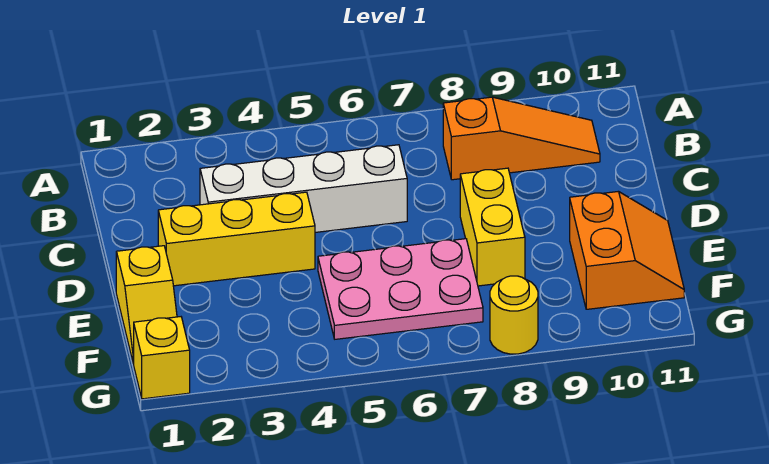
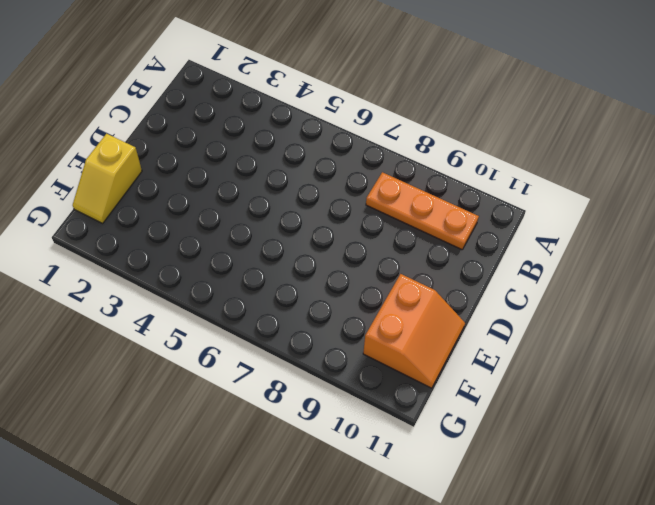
orange 1x3 plate [366,172,479,250] -> orange 1x3 slope [443,97,600,180]
none -> white 1x4 brick [200,145,407,232]
none -> yellow 1x3 brick [158,192,315,286]

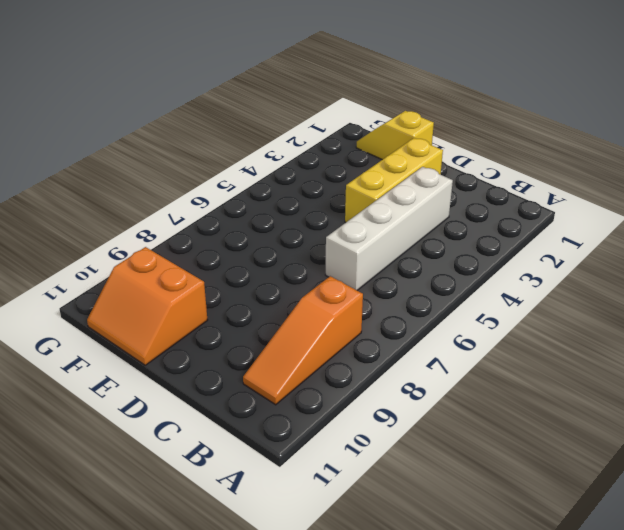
none -> yellow 1x2 brick [460,168,525,286]
none -> pink 2x3 plate [318,239,483,339]

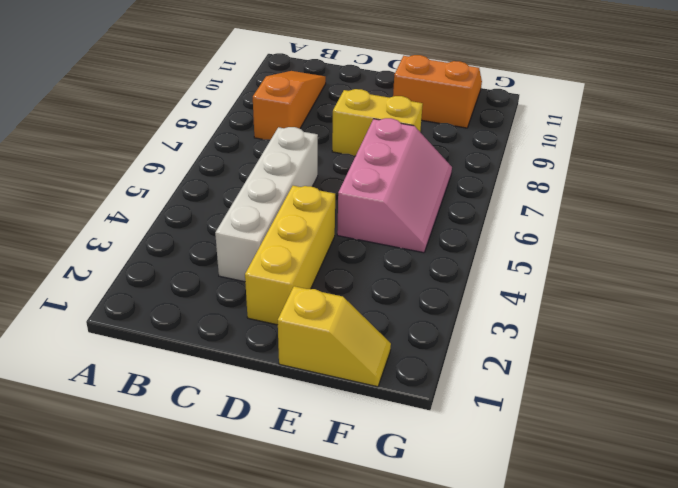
pink 2x3 slope [337,118,452,253] -> pink 2x3 plate [318,239,483,339]
none -> yellow 1x1 brick [134,317,190,399]
none -> yellow 1x1 round brick [490,276,538,354]

